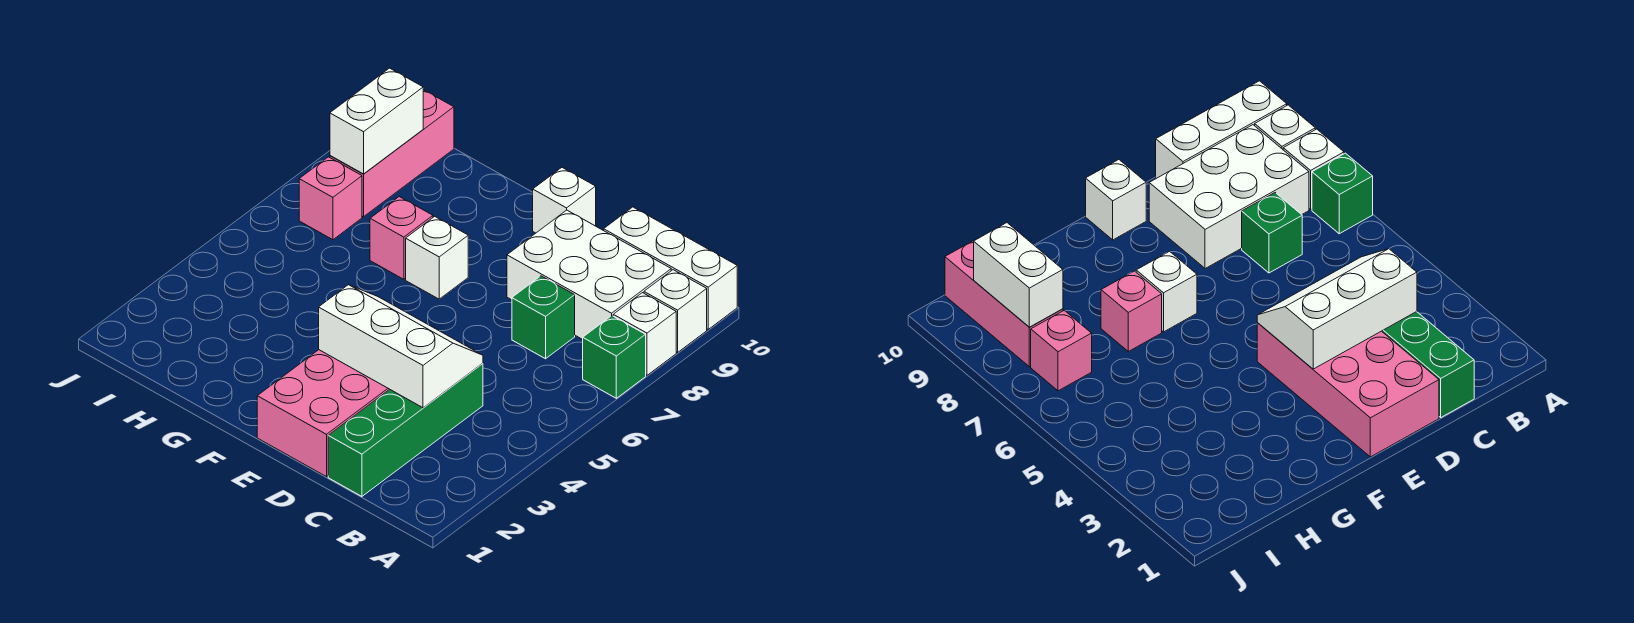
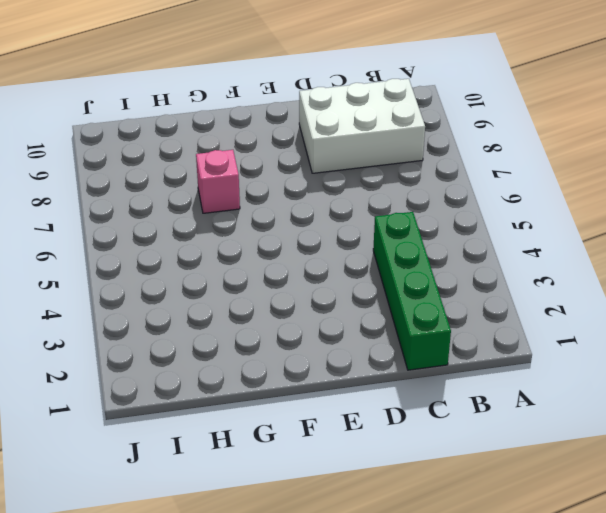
none -> green 1x1 brick [583,316,646,398]
none -> white 1x1 brick [613,293,676,375]
none -> white 1x1 brick [644,270,707,352]

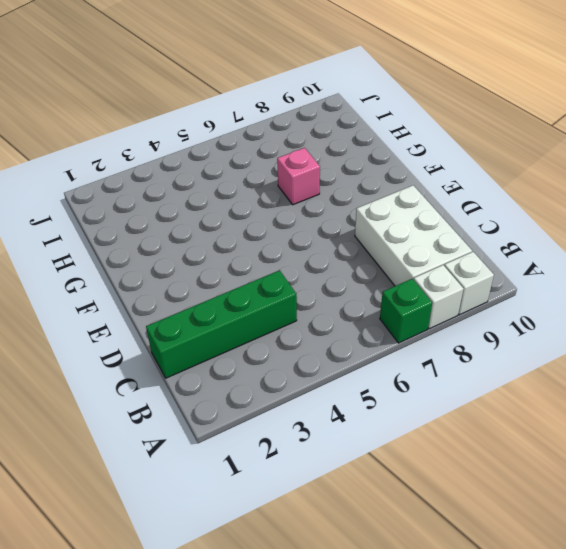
none -> white 1x3 brick [604,207,737,329]
none -> green 1x1 brick [512,276,575,359]
none -> pink 2x4 brick [257,350,389,477]

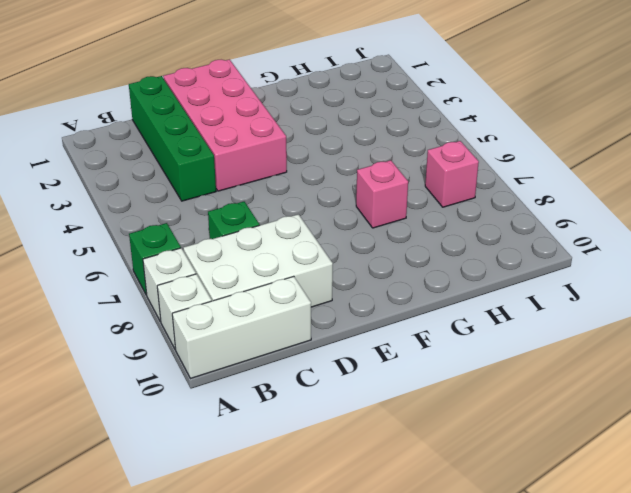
none -> white 1x1 brick [533,168,596,233]
none -> white 1x1 brick [406,216,468,299]
none -> pink 1x3 brick [330,90,454,217]

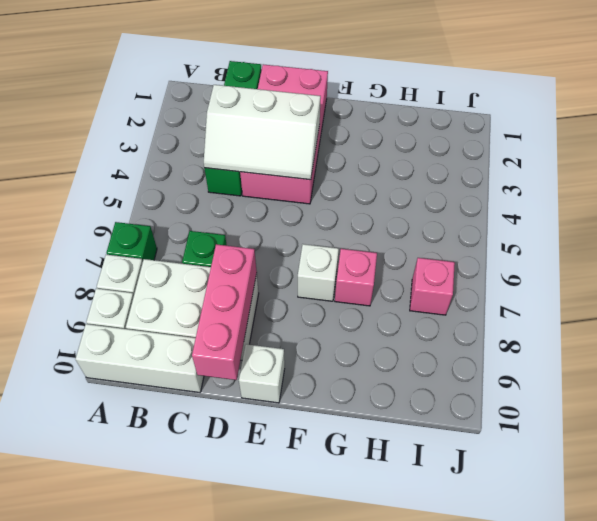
pink 1x3 brick [192,244,257,380] -> pink 1x3 brick moved to [330,90,454,217]
none -> white 1x2 brick [330,68,423,174]

